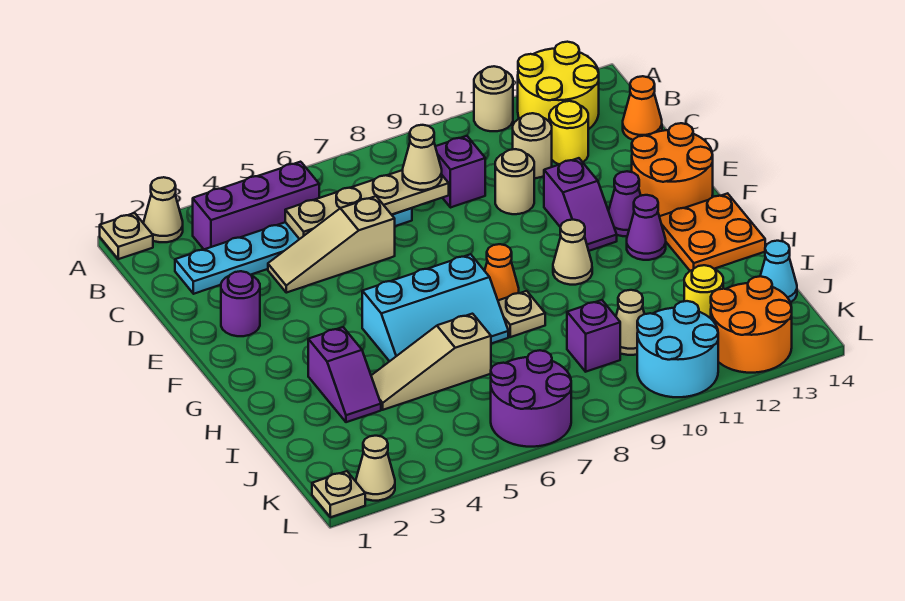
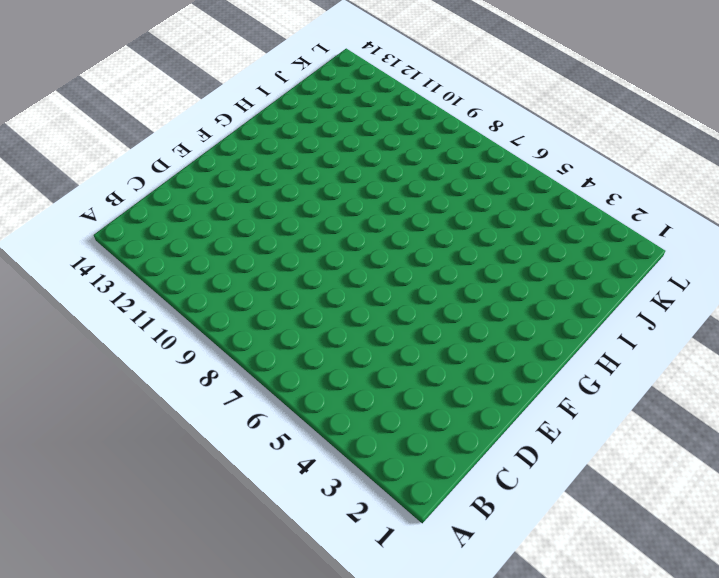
none -> tan 1x1 plate [100,213,153,259]
none -> tan 1x1 cone [144,177,183,242]
none -> tan 1x1 round brick [474,66,513,131]
none -> yellow 2x2 round brick [518,42,599,129]

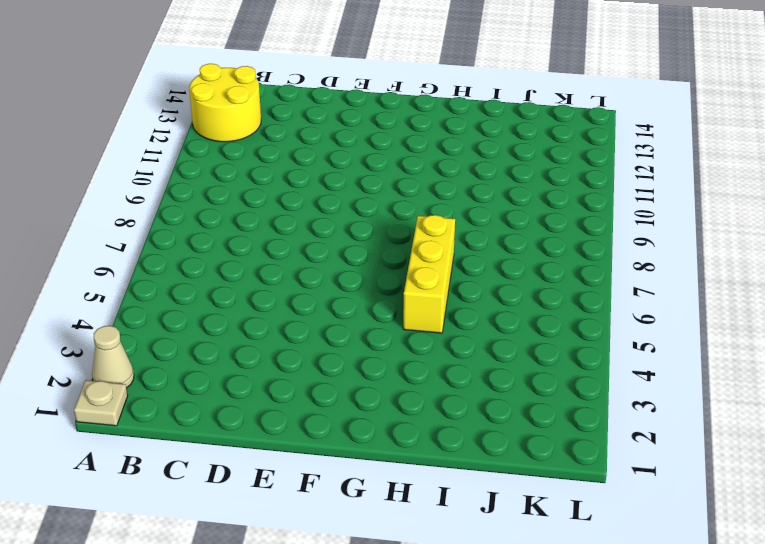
yellow 1x3 brick [403,215,455,333] -> cyan 2x3 slope [362,254,508,361]
none -> tan 1x1 round brick [474,66,513,131]
none -> purple 1x3 brick [193,162,319,249]
none -> cyan 1x6 plate [175,208,412,294]
none -> purple 1x1 brick [435,136,485,208]

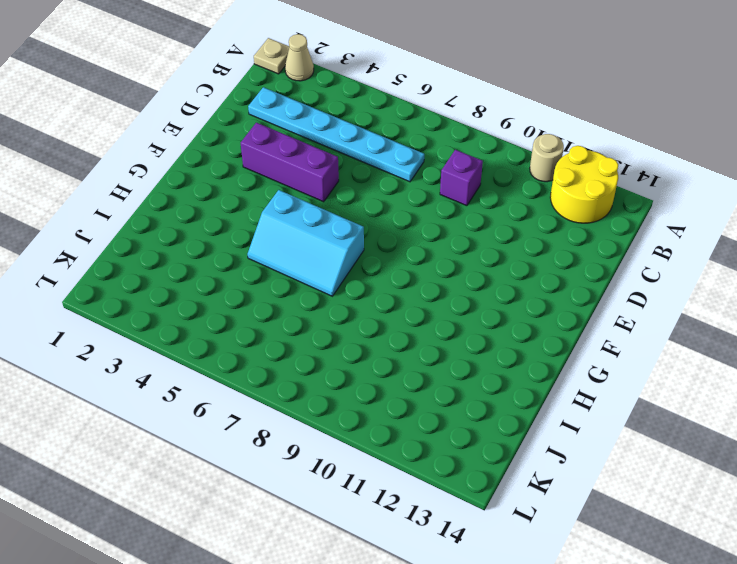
purple 1x3 brick [241,122,339,202] -> purple 1x3 brick moved to [193,162,319,249]
none -> tan 1x1 round brick [513,113,552,178]
none -> yellow 1x1 round brick [549,101,588,164]
none -> orange 1x1 cone [623,76,662,140]
none -> tan 1x3 slope [268,196,395,293]

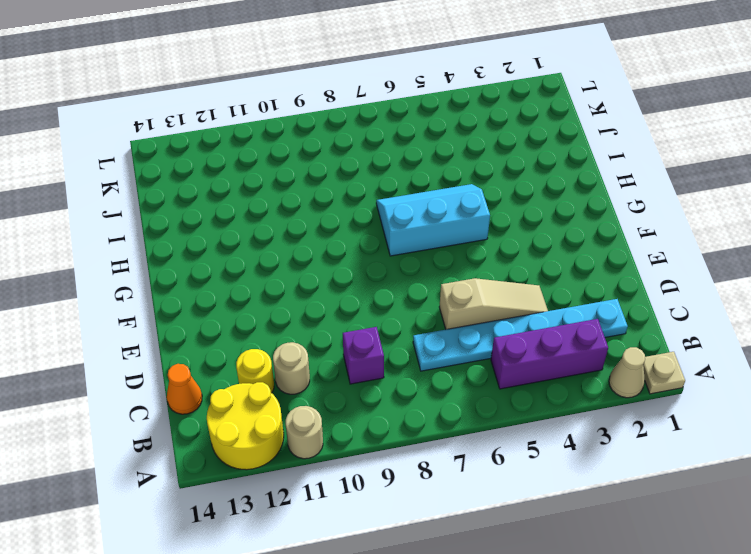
none -> tan 1x1 round brick [495,149,534,214]
none -> purple 1x1 round brick [221,271,260,336]
none -> purple 1x2 slope [544,158,617,251]
none -> orange 2x2 round brick [632,123,713,216]

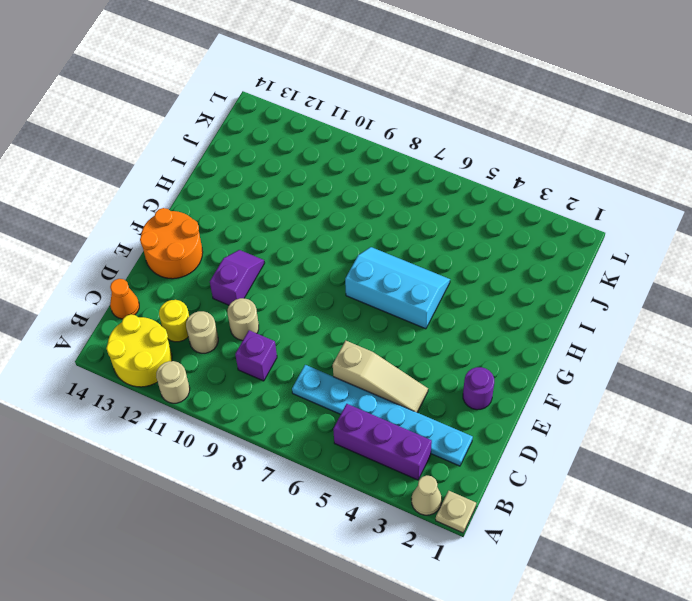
none -> purple 1x1 cone [609,171,641,236]
none -> orange 1x1 cone [485,244,519,300]
none -> tan 1x1 cone [553,220,592,285]
none -> purple 1x1 cone [627,195,666,260]

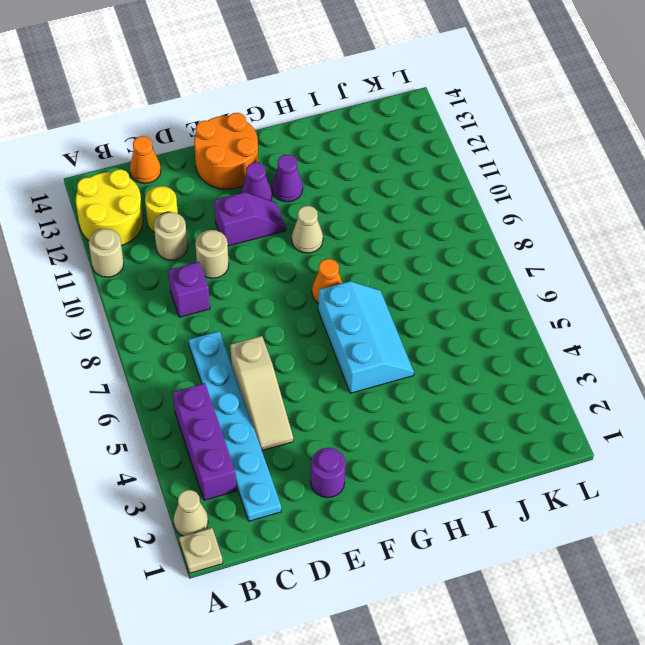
none -> orange 2x2 plate [659,193,765,271]
none -> purple 1x2 slope [308,327,381,422]
none -> tan 1x1 plate [498,291,545,337]
none -> tan 1x3 slope [371,314,491,410]

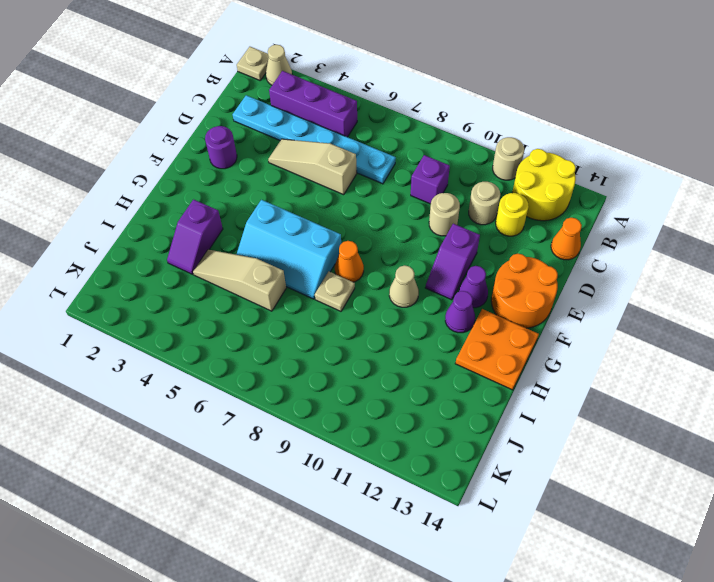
none -> purple 1x1 brick [567,300,620,372]
none -> tan 1x1 cone [616,290,644,355]
none -> yellow 1x1 round brick [684,265,723,318]
none -> cyan 1x1 cone [760,241,797,302]

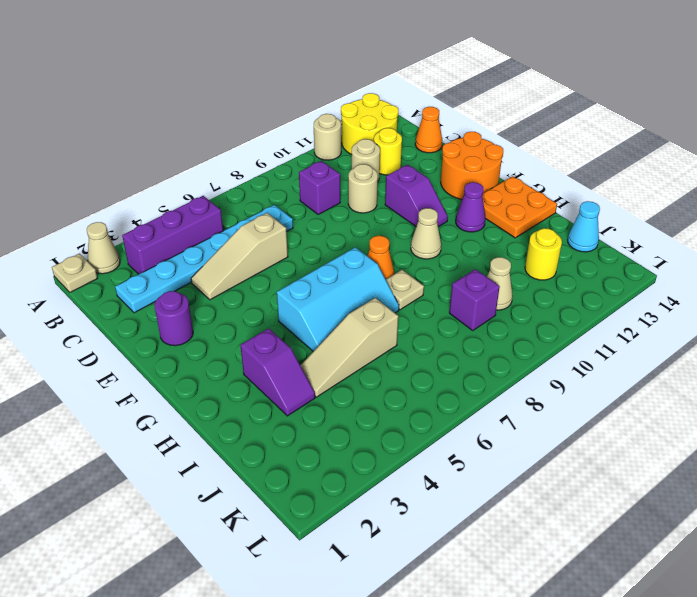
none -> purple 1x1 cone [609,171,641,236]
none -> purple 2x2 round brick [491,350,571,447]
none -> cyan 2x2 round brick [637,301,718,397]
none -> orange 2x2 round brick [711,276,792,373]

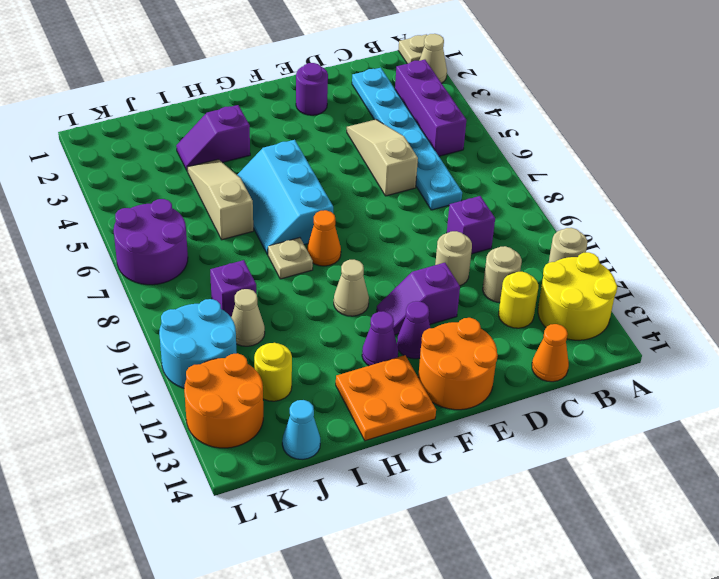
none -> tan 1x1 plate [312,471,365,517]
none -> tan 1x1 cone [356,436,395,501]
none -> tan 1x4 plate [285,170,449,239]
none -> tan 1x1 cone [403,125,442,190]

